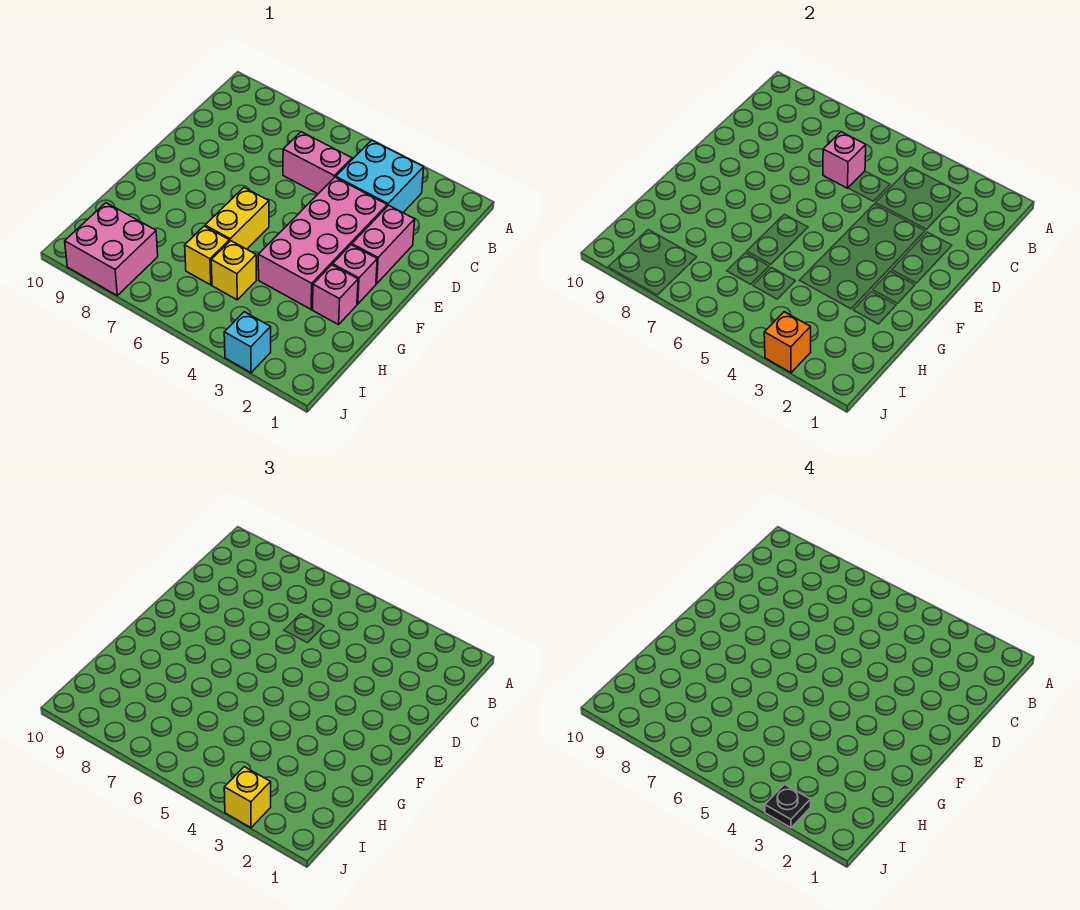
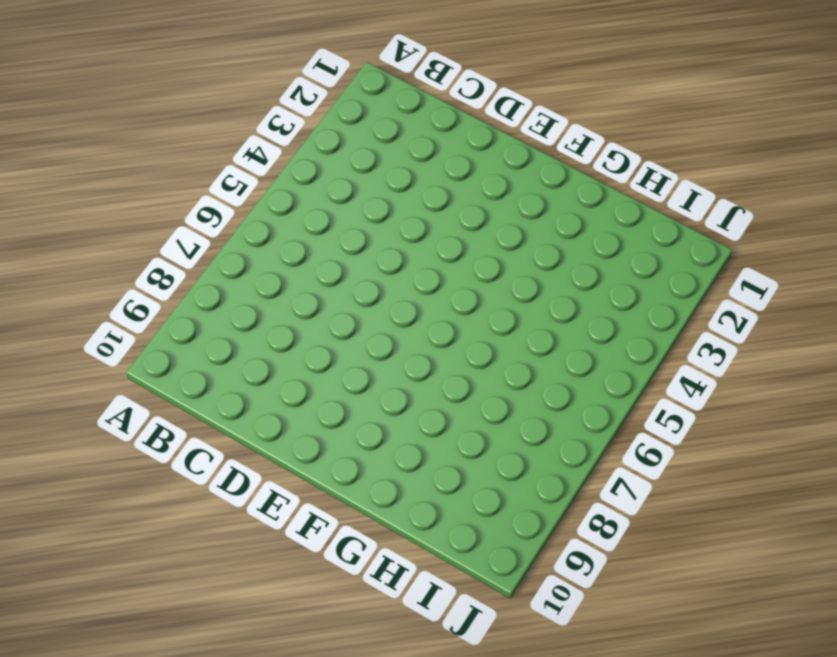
none -> cyan 2x2 brick [336,140,424,213]
none -> pink 1x2 brick [283,132,352,194]
none -> pink 1x2 brick [352,205,415,284]

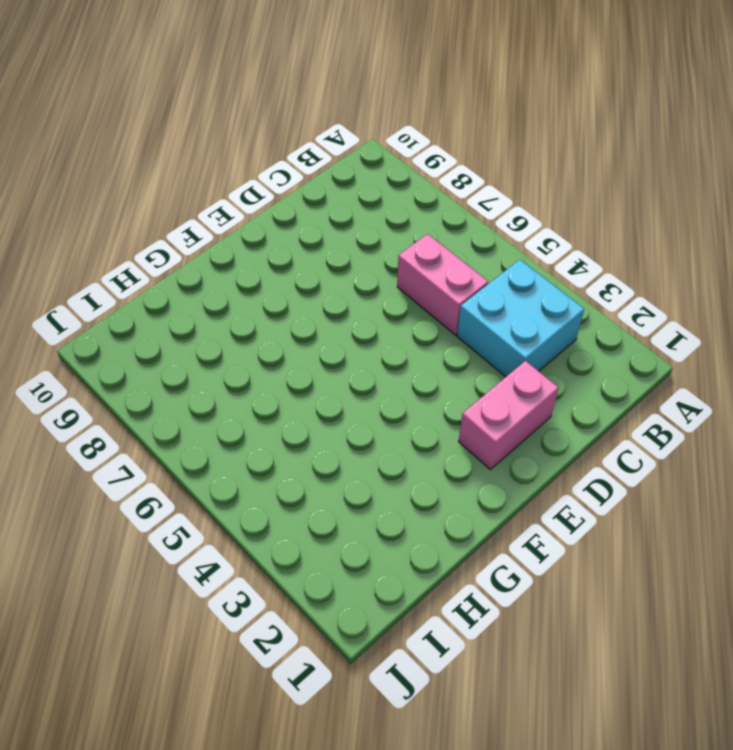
none -> pink 2x4 brick [258,177,387,309]
none -> pink 1x1 brick [333,245,377,304]
none -> yellow 1x2 brick [205,188,269,249]

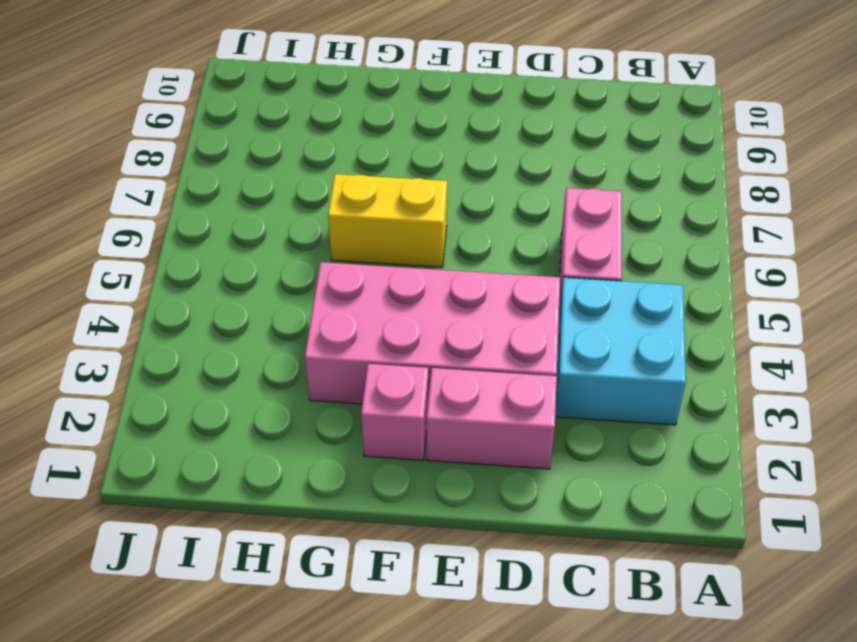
none -> pink 1x1 brick [313,265,358,325]
none -> yellow 1x1 brick [211,241,256,300]
none -> yellow 1x1 brick [185,226,229,285]

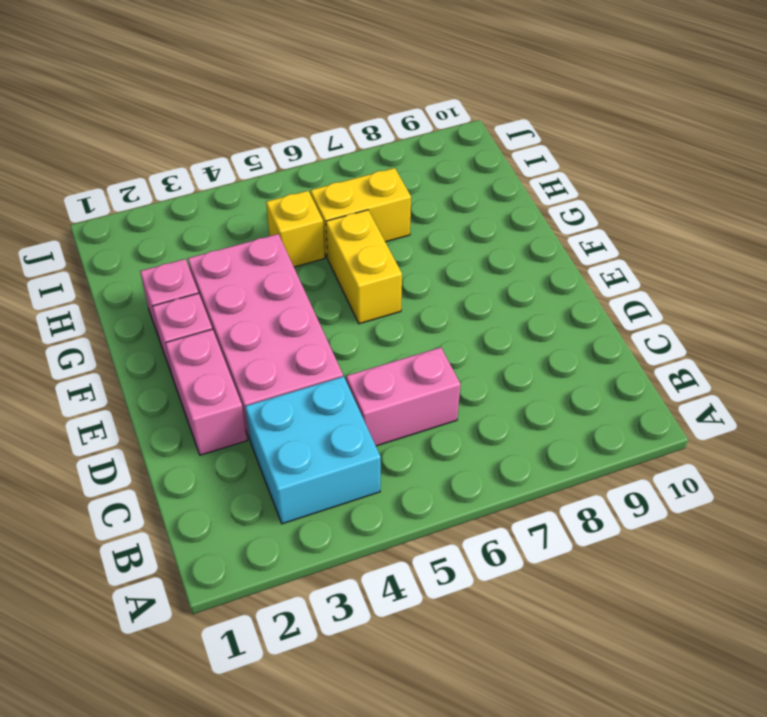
yellow 1x2 brick [311,168,411,258] -> yellow 1x1 brick [185,226,229,285]
none -> pink 2x2 brick [65,203,158,295]
none -> cyan 1x1 brick [224,312,271,373]
none -> pink 1x1 brick [823,132,866,188]

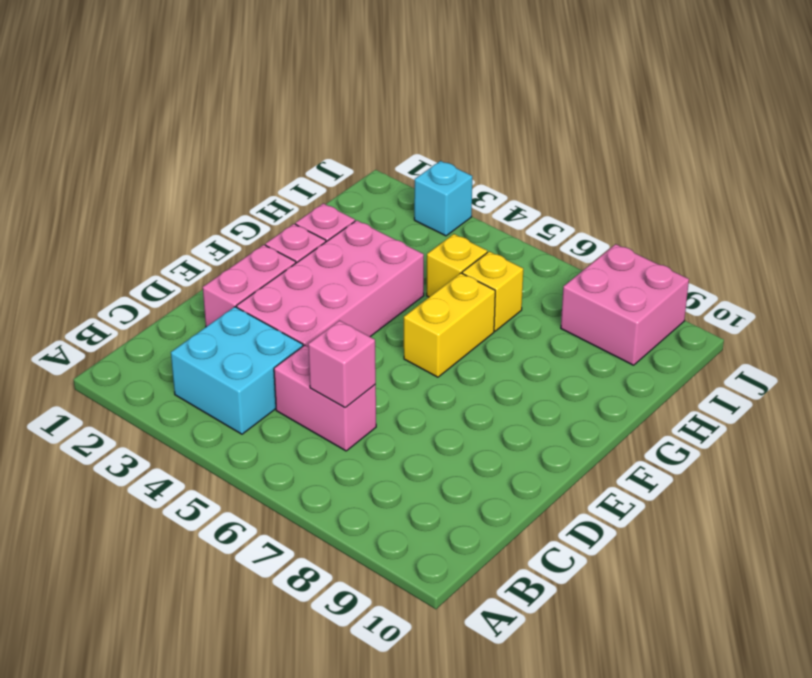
none -> orange 1x1 brick [764,312,811,373]
none -> yellow 1x1 brick [224,767,271,828]
none -> black 1x1 plate [765,785,811,828]

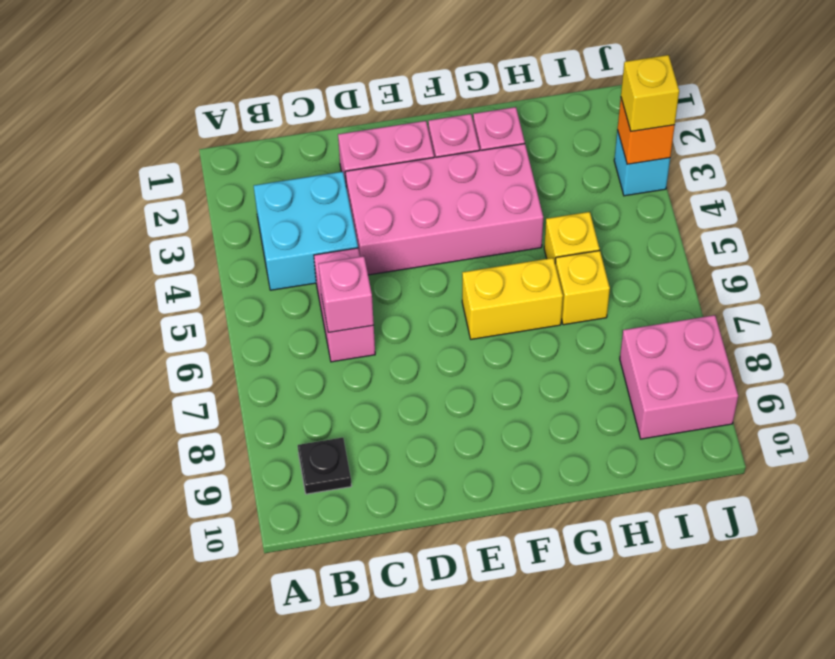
black 1x1 plate [298,438,351,494] -> black 1x1 plate moved to [765,785,811,828]

